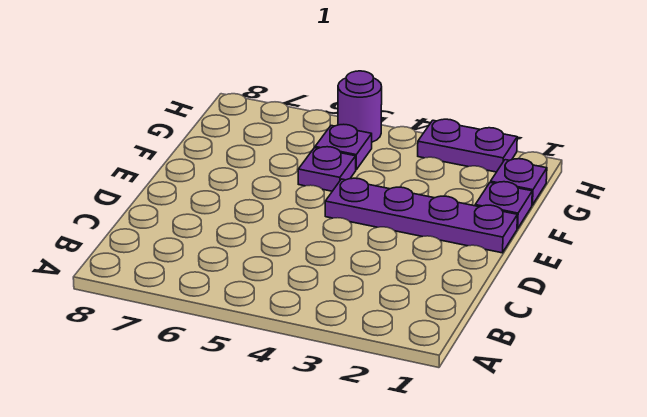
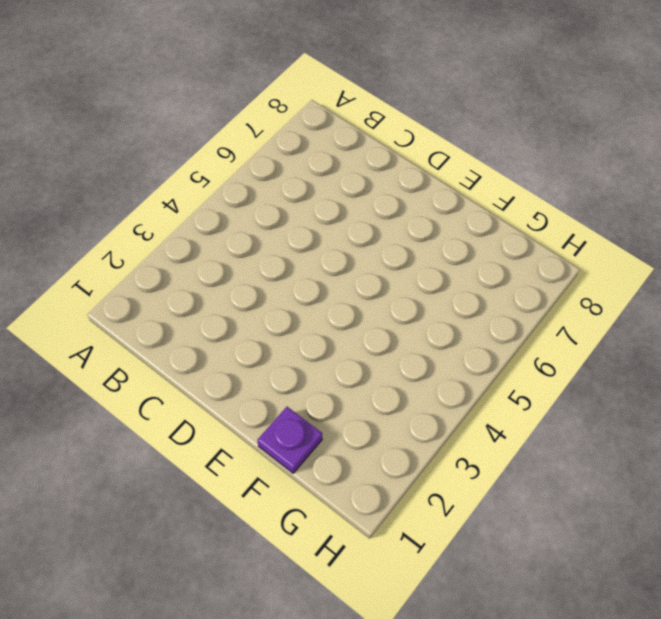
none -> purple 1x4 plate [325,178,517,253]
none -> purple 1x1 plate [298,147,356,191]

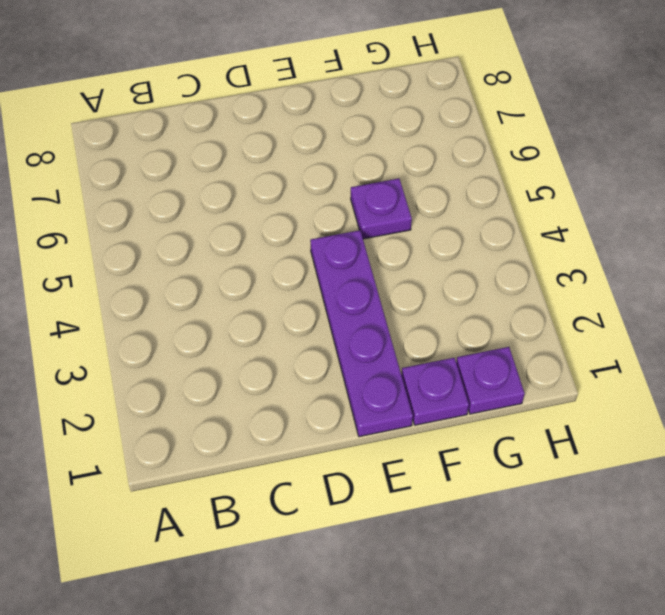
none -> purple 1x1 plate [315,124,372,170]
none -> purple 1x2 plate [418,119,517,172]

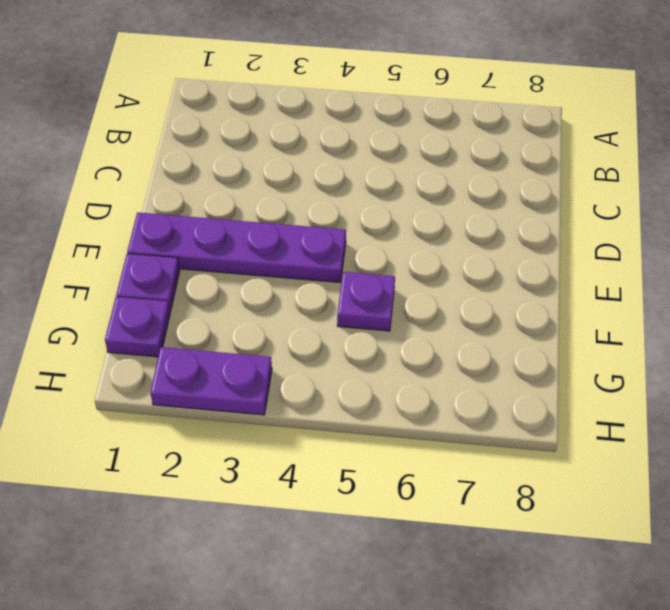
none -> purple 1x1 plate [315,124,372,170]
none -> purple 1x1 round brick [338,71,382,142]

